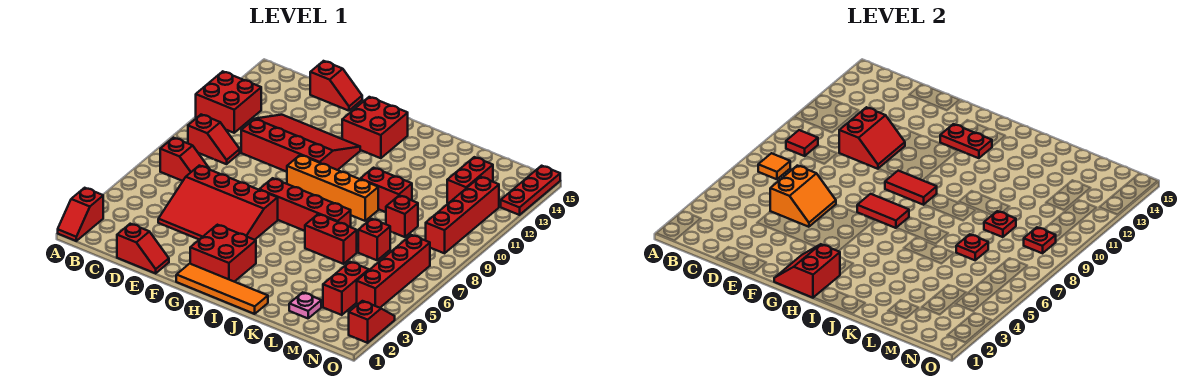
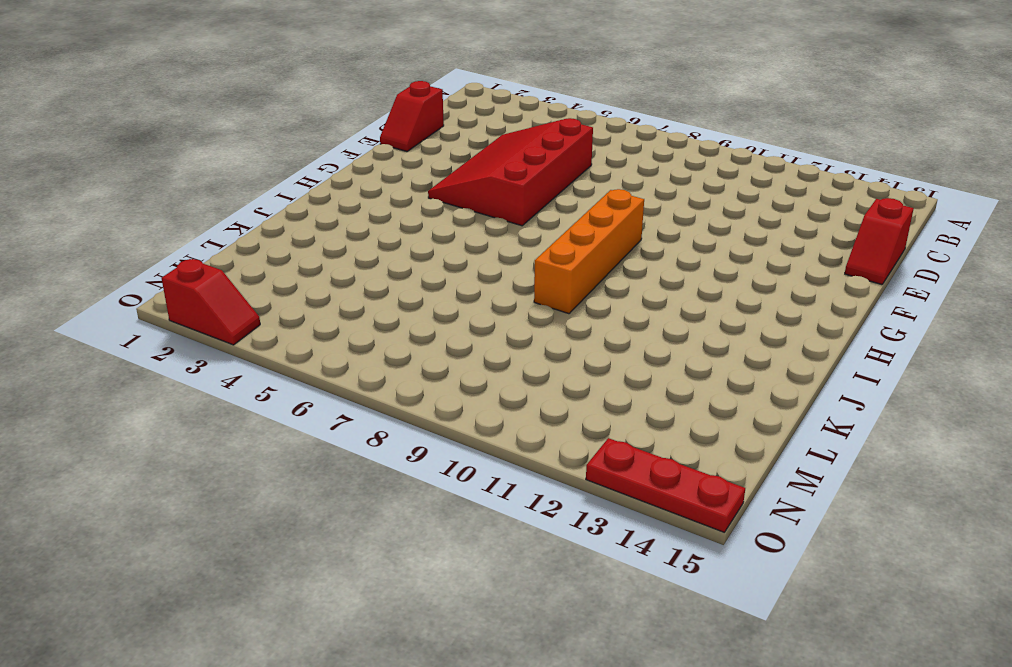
none -> red 1x2 slope [58,188,103,241]
none -> red 2x2 brick [196,71,261,133]
none -> red 1x2 slope [160,138,210,181]
none -> red 1x2 slope [188,115,240,164]

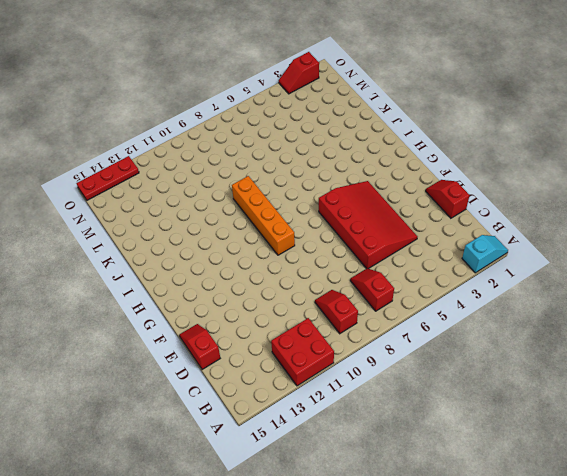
cyan 1x2 slope [462,235,508,273] -> red 1x2 slope [58,188,103,241]
none -> red 3x4 slope [241,115,360,172]
none -> orange 1x4 tile [176,264,268,314]
none -> red 2x2 brick [190,225,256,282]
none -> red 1x4 brick [259,178,351,231]

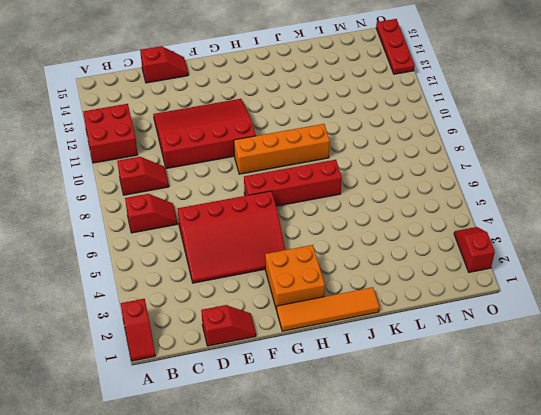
orange 2x2 brick [265,245,325,310] -> red 2x2 brick [190,225,256,282]
none -> red 2x2 brick [342,97,408,158]
none -> red 1x2 brick [305,214,357,264]
none -> red 1x2 brick [360,168,412,212]
none -> pink 1x1 plate [289,292,321,318]

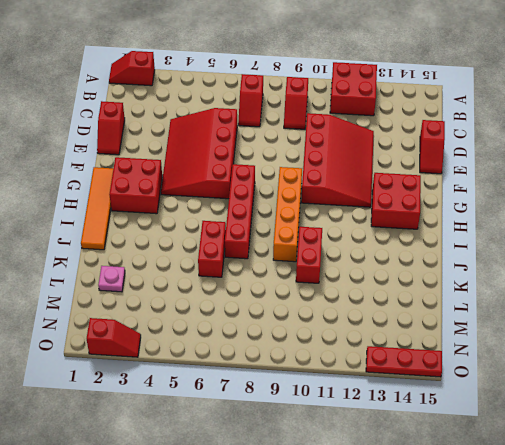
none -> red 1x1 brick [358,219,390,260]
none -> red 1x1 brick [386,195,418,237]
none -> red 1x2 brick [323,262,369,315]
none -> red 1x2 brick [447,157,493,203]

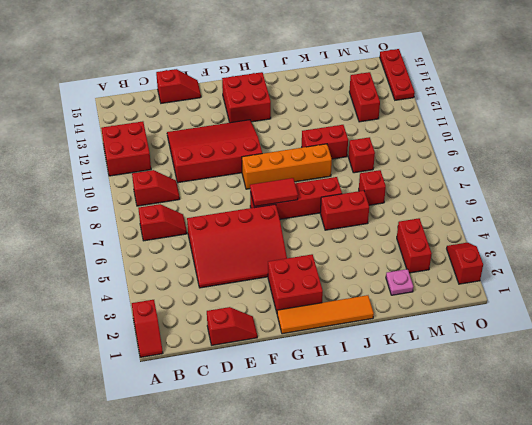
none -> red 1x4 brick [357,235,430,308]
none -> red 1x4 brick [426,177,499,253]
none -> orange 1x1 tile [758,153,790,179]
none -> red 1x1 tile [786,130,818,156]

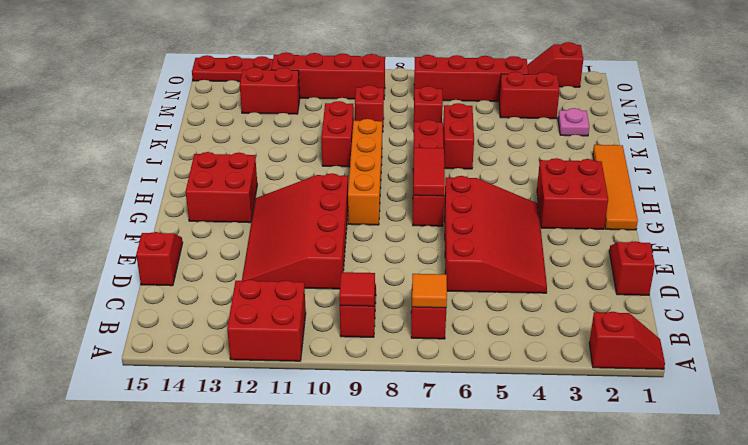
none -> orange 2x2 slope [770,166,836,227]
none -> red 2x2 slope [839,107,905,169]
none -> red 2x2 slope [774,244,840,298]
none -> red 1x2 tile [885,171,937,205]

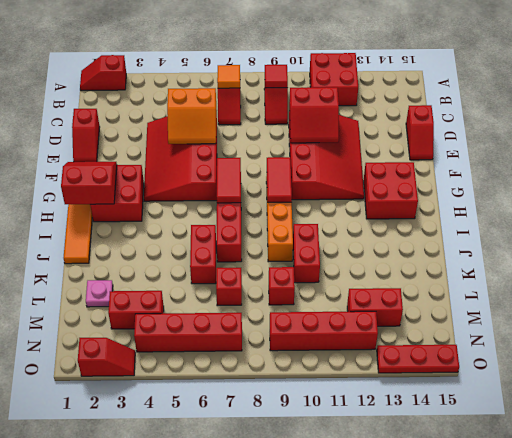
none -> red 1x2 plate [940,124,992,158]
none -> red 1x1 plate [956,234,988,260]
none -> red 1x1 plate [984,211,1016,237]
none -> red 1x1 plate [1024,227,1056,253]

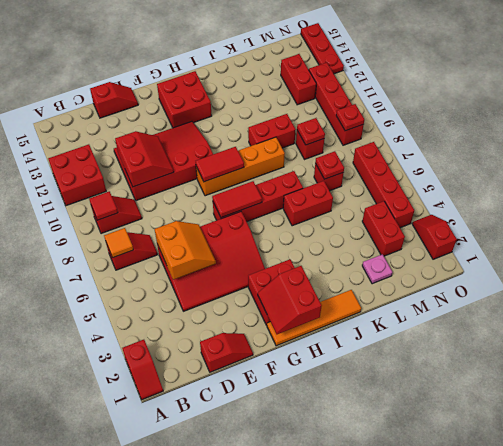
none -> red 1x2 plate [940,124,992,158]

